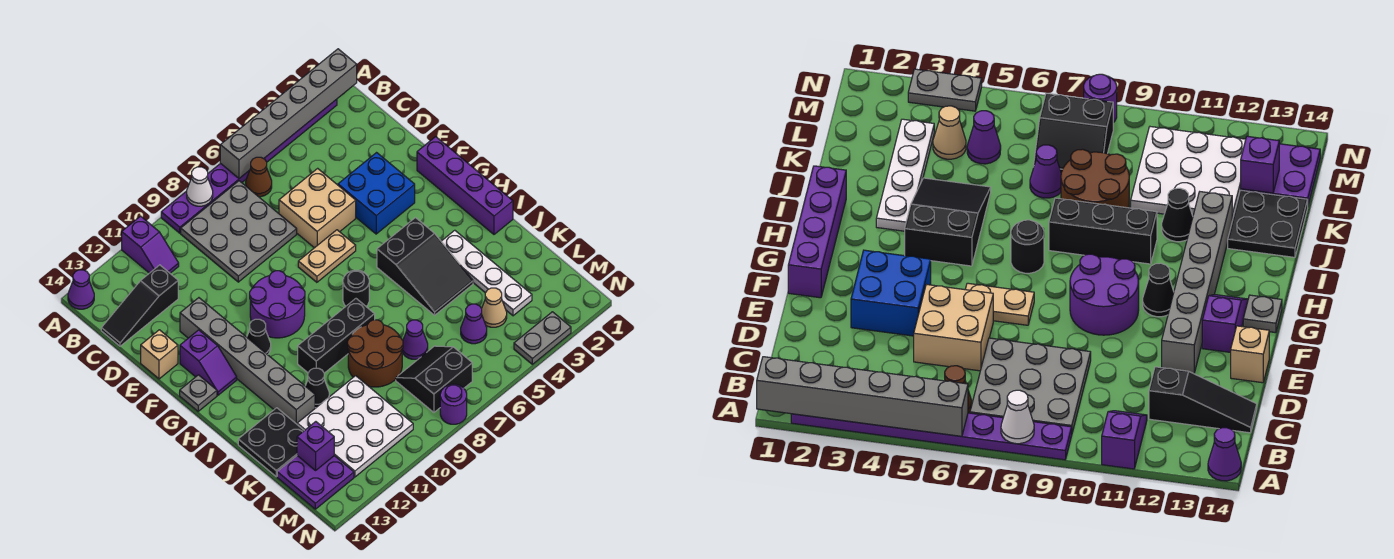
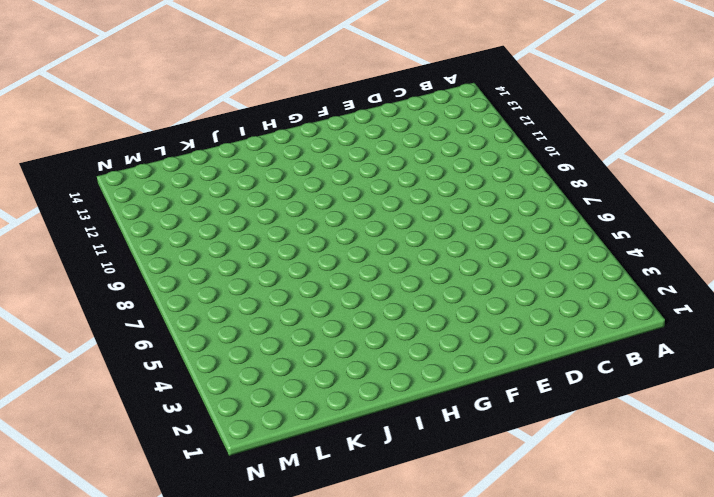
none -> purple 1x8 plate [161,99,337,233]
none -> purple 1x2 slope [122,216,179,273]
none -> purple 1x1 cone [68,270,94,309]
none -> brown 1x1 cone [246,157,272,197]

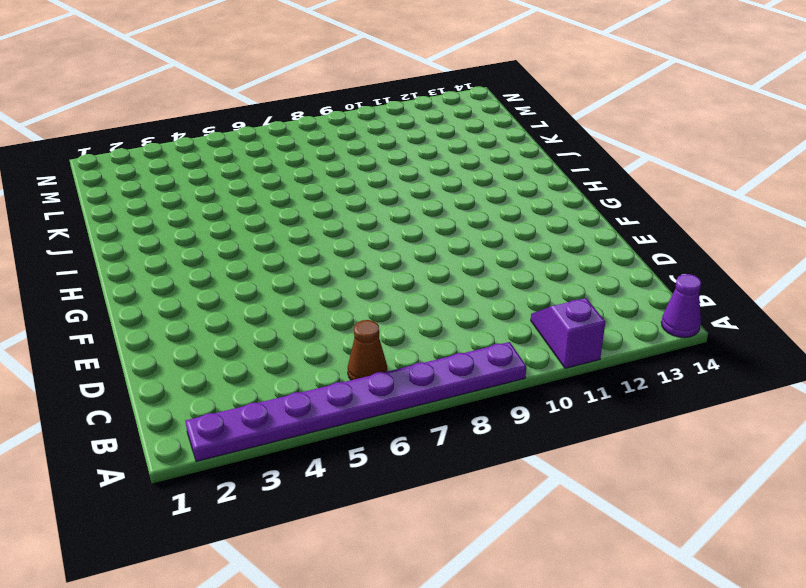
none -> grey 3x3 plate [181,181,297,282]
none -> black 1x3 slope [101,265,178,346]
none -> tan 2x2 brick [279,168,356,248]
none -> blue 2x2 brick [338,153,415,234]

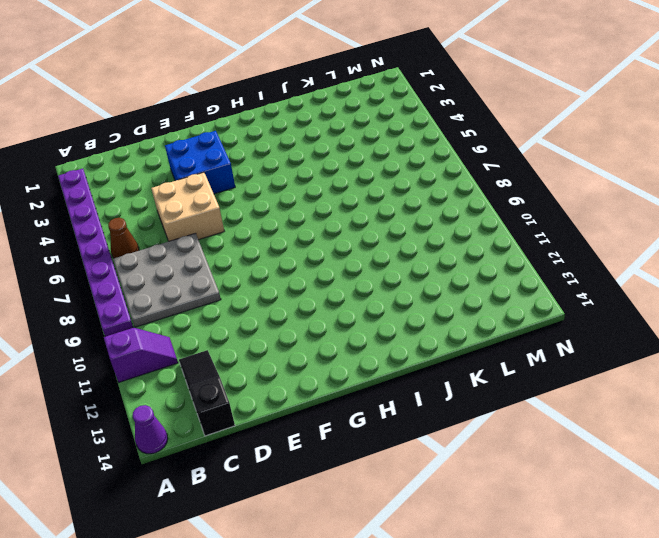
black 1x3 slope [179,350,235,436] -> black 1x3 slope turned to [101,265,178,346]
none -> grey 1x6 brick [180,298,315,424]
none -> tan 1x1 brick [141,330,178,379]
none -> purple 1x4 brick [417,137,513,234]
none -> tan 1x2 plate [298,230,356,282]

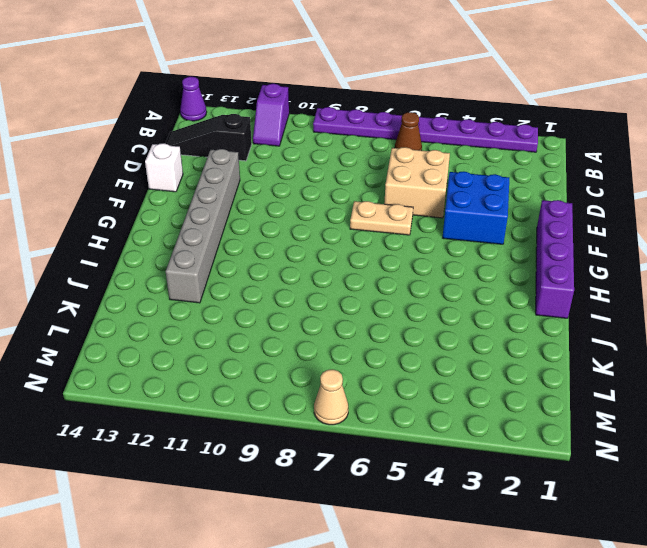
white 1x1 brick [145,143,183,192] -> tan 1x1 brick [141,330,178,379]
tan 1x1 cone [314,370,348,425] -> tan 1x1 cone moved to [482,288,507,327]
none -> grey 3x3 plate [181,181,297,282]
none -> purple 2x2 round brick [250,271,305,338]
none -> purple 1x2 slope [180,330,237,395]
none -> black 1x1 cone [247,319,271,355]

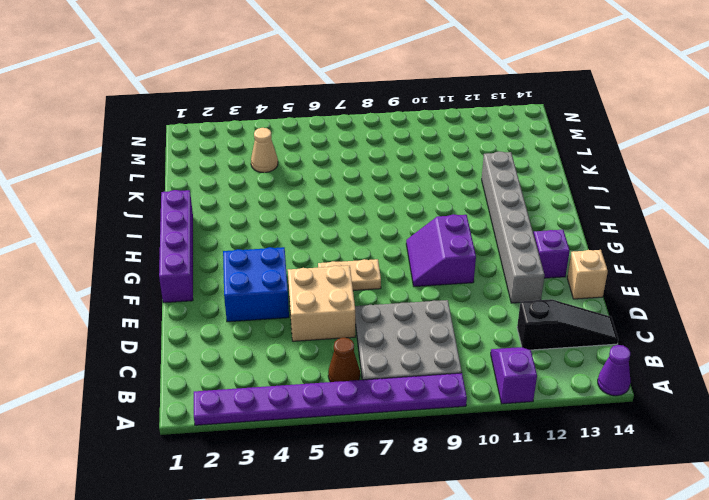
purple 2x2 slope [406,214,476,287] -> purple 2x2 round brick [250,271,305,338]
none -> black 1x1 cone [247,319,271,355]
none -> grey 1x1 plate [180,375,217,411]
none -> black 2x3 slope [377,218,473,315]
none -> black 1x1 round brick [343,270,369,306]

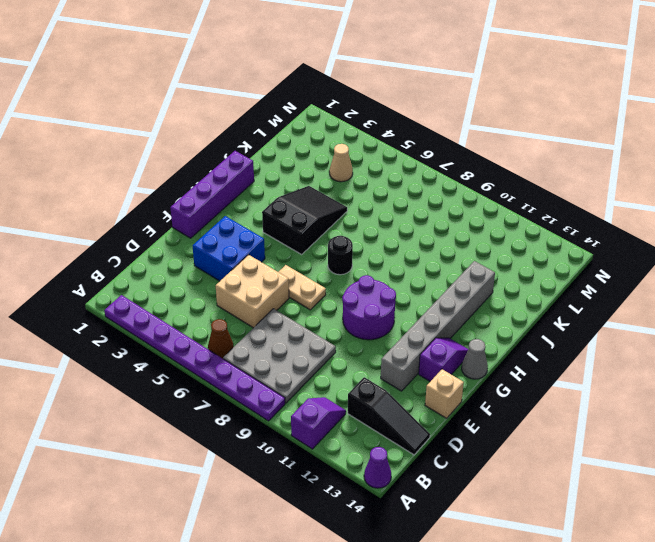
grey 1x1 cone [462,339,488,379] -> grey 1x1 plate [180,375,217,411]
none -> black 1x1 cone [247,319,271,355]
none -> white 1x4 plate [441,230,532,316]
none -> black 1x3 brick [298,299,375,373]
none -> brown 2x2 round brick [348,320,403,387]

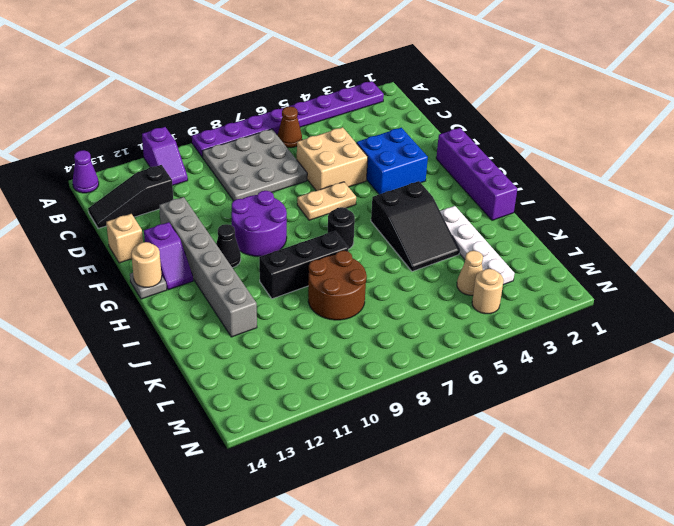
tan 1x1 round brick [131,242,162,287] -> none
tan 1x1 round brick [472,269,503,314] -> none
none -> black 1x1 cone [306,368,329,408]
none -> black 2x2 plate [238,408,304,477]
none -> purple 1x1 cone [402,320,428,359]
none -> white 3x3 plate [297,376,413,477]

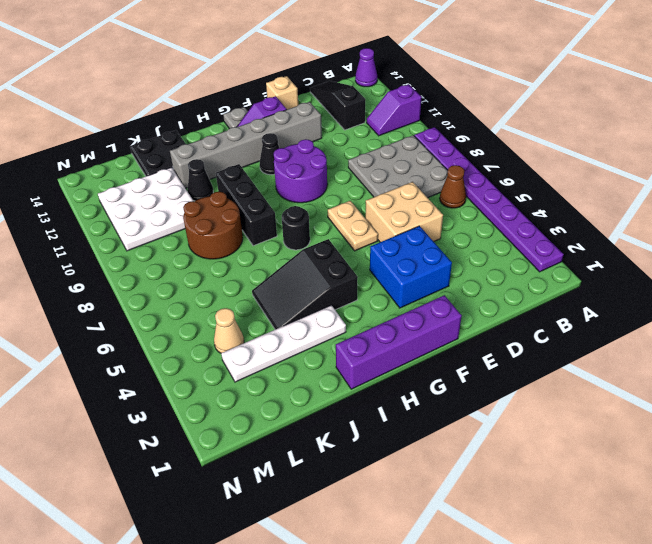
none -> purple 1x1 cone [402,320,428,359]
none -> purple 1x1 cone [461,304,487,344]
none -> black 2x2 slope [396,346,472,412]
none -> purple 2x2 plate [277,456,354,509]

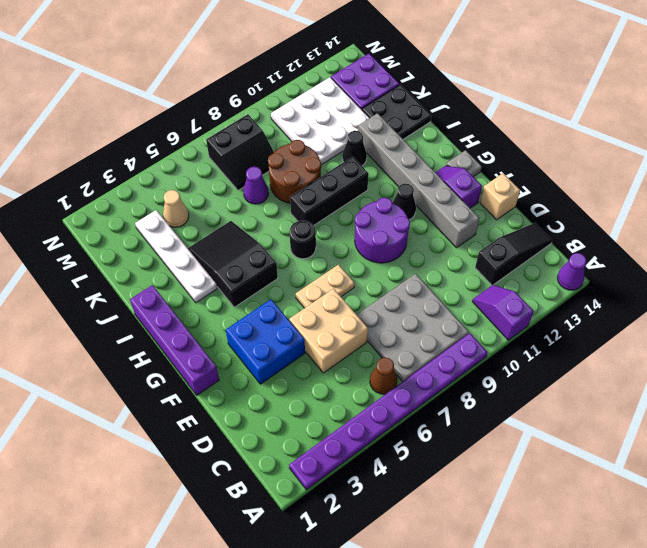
none -> purple 1x1 cone [461,304,487,344]
none -> grey 1x2 plate [514,312,571,364]
none -> purple 1x1 round brick [440,384,467,424]
none -> grey 1x6 brick [220,49,357,178]

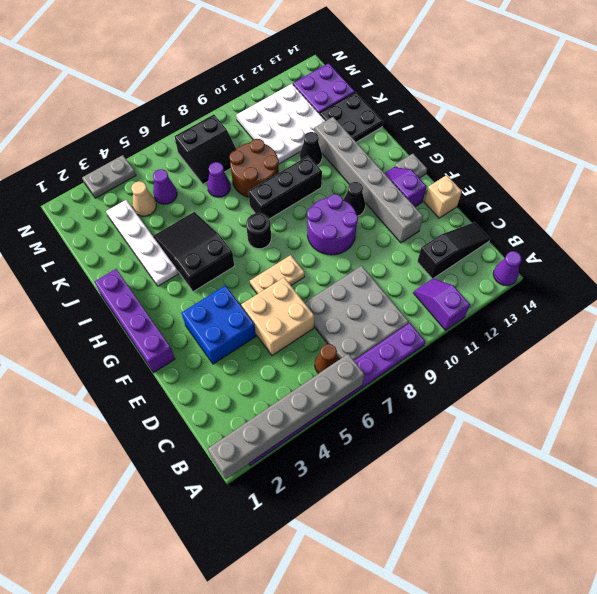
none -> purple 1x1 round brick [440,384,467,424]
none -> white 1x1 cone [187,167,213,206]
none -> purple 1x1 brick [297,422,334,470]

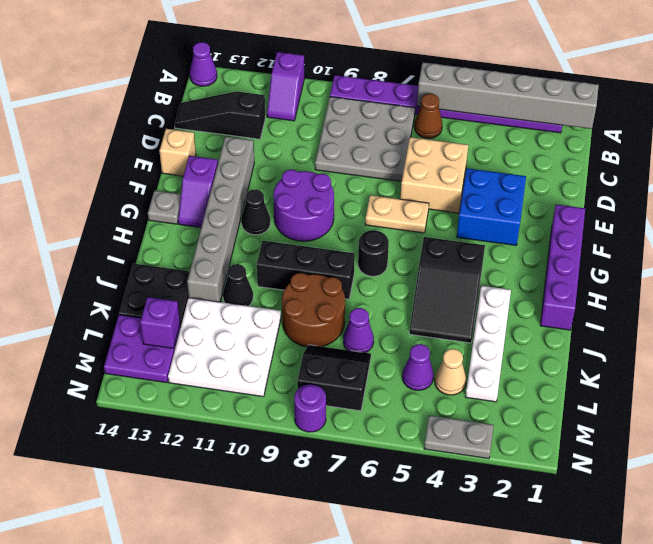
none -> white 1x1 cone [187,167,213,206]

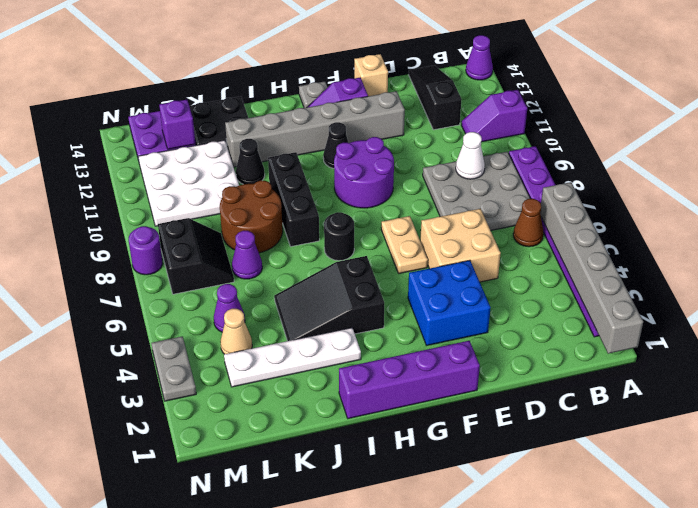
white 1x1 cone [456,132,485,179] -> white 1x1 cone moved to [187,167,213,206]

